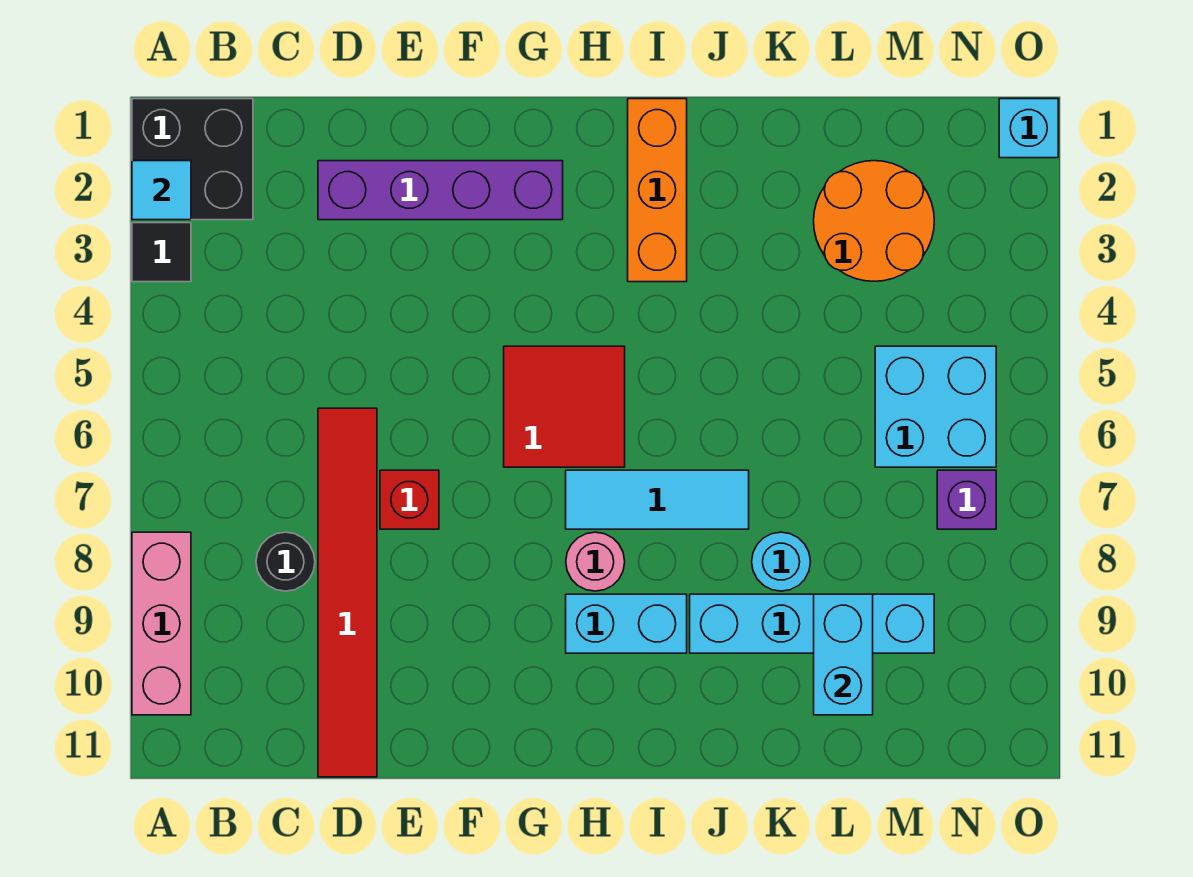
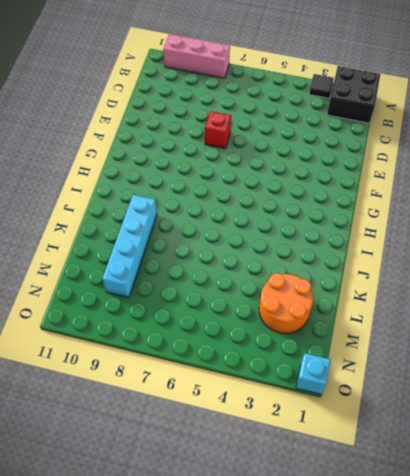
none -> black 1x1 round brick [256,532,315,591]
none -> purple 1x4 brick [318,161,563,220]
none -> red 1x6 tile [318,408,377,777]

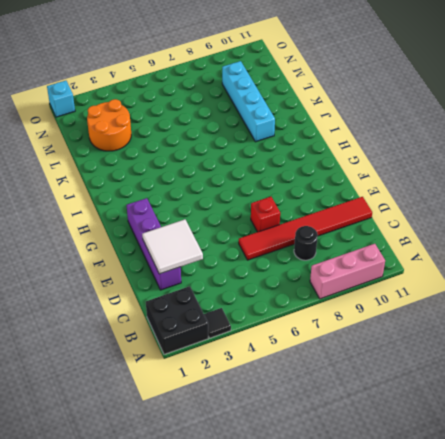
white 2x2 tile [142,219,203,274] -> none
none -> red 2x2 tile [504,346,625,467]
none -> cyan 1x3 tile [566,470,749,529]
none -> pink 1x1 round brick [566,532,625,591]

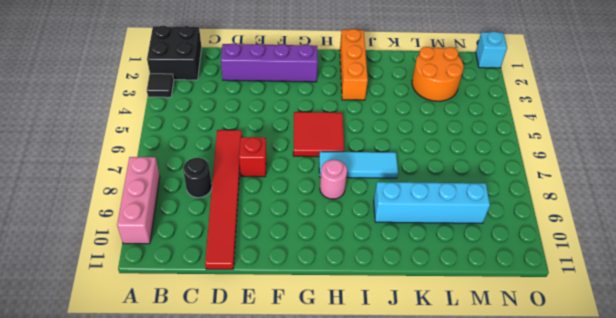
none -> cyan 1x2 brick [566,594,687,653]
none -> cyan 1x1 round brick [752,532,811,591]
none -> cyan 2x2 brick [875,346,996,467]

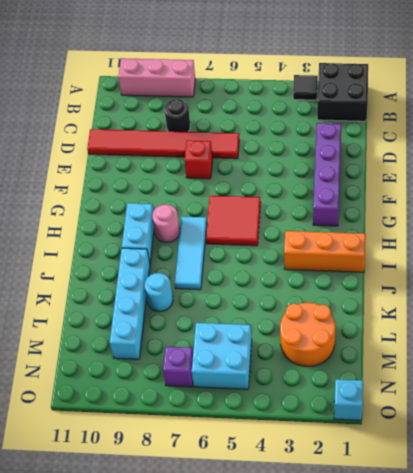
none -> cyan 1x1 tile [132,161,191,220]
none -> cyan 1x2 brick [814,594,873,715]

